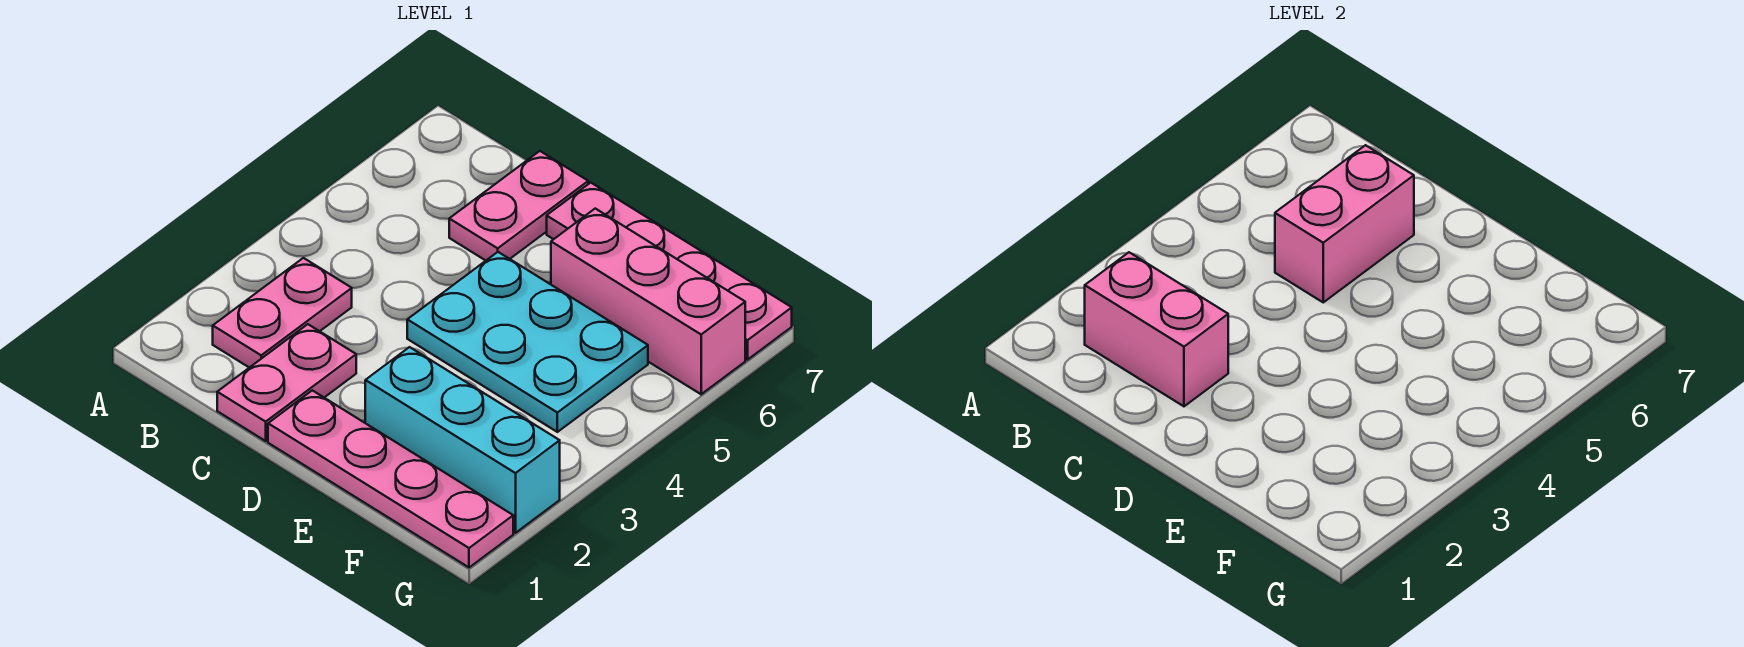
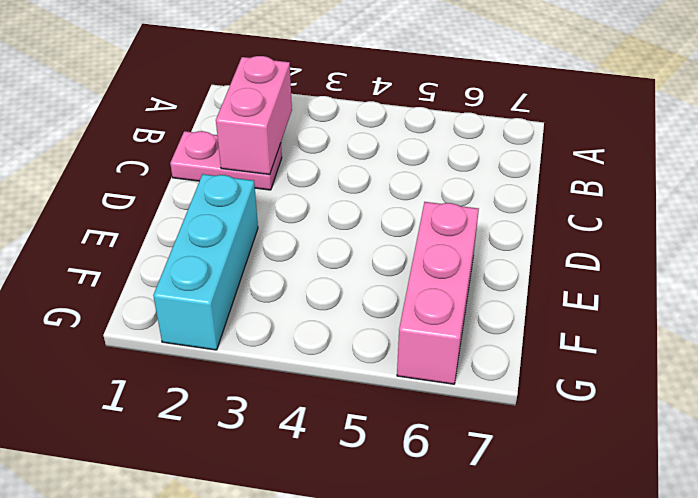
none -> pink 1x2 plate [213,258,352,368]
none -> pink 1x2 plate [449,151,588,260]

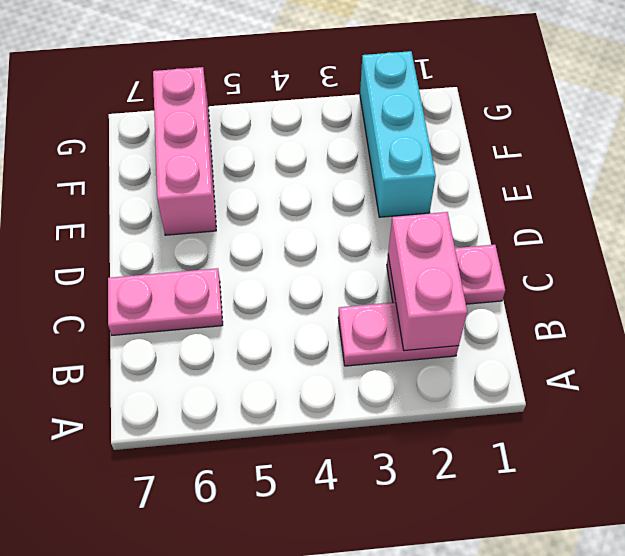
none -> pink 1x4 plate [268,390,513,568]
none -> cyan 2x3 plate [407,252,648,432]

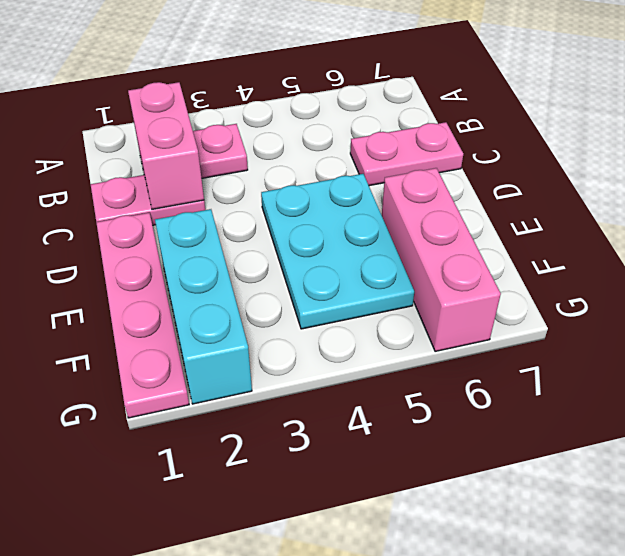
none -> pink 1x4 plate [547,183,792,360]
none -> pink 1x2 brick [1275,145,1414,302]

